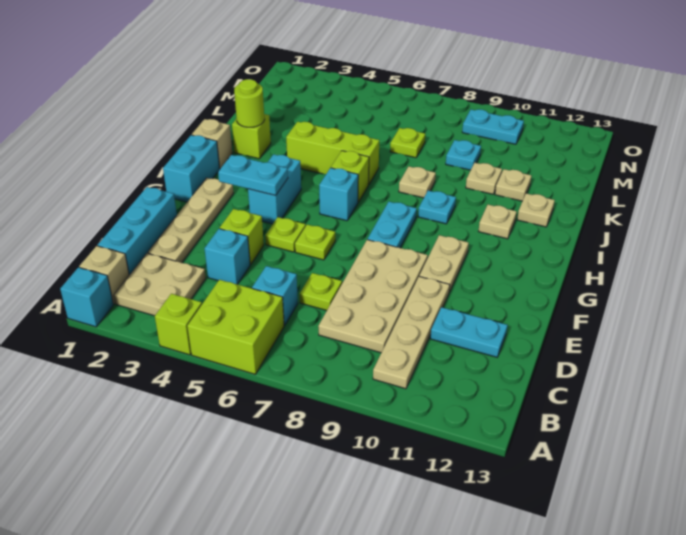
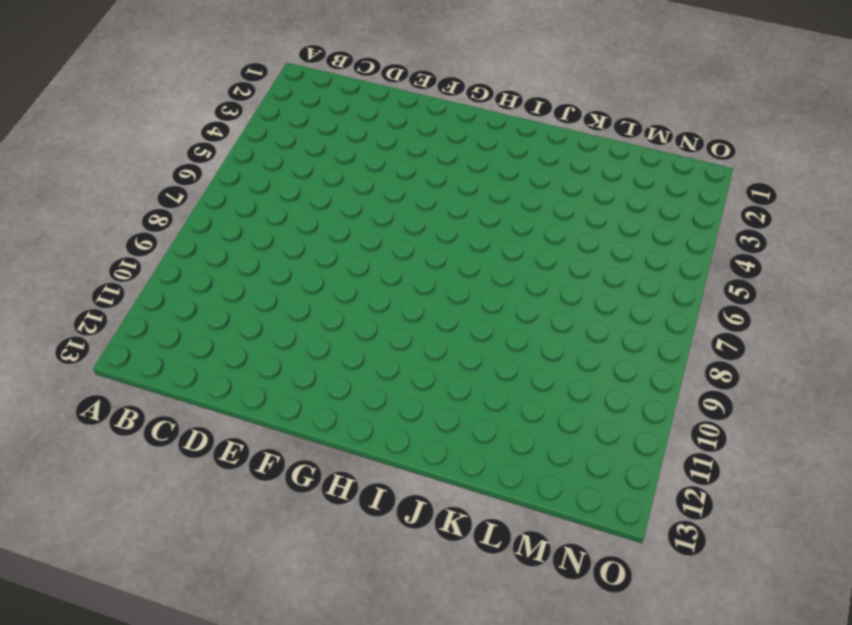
none -> cyan 1x1 brick [60,267,113,327]
none -> lime 1x1 brick [155,294,202,355]
none -> lime 2x2 brick [187,280,284,374]
none -> tan 1x1 brick [79,246,129,304]

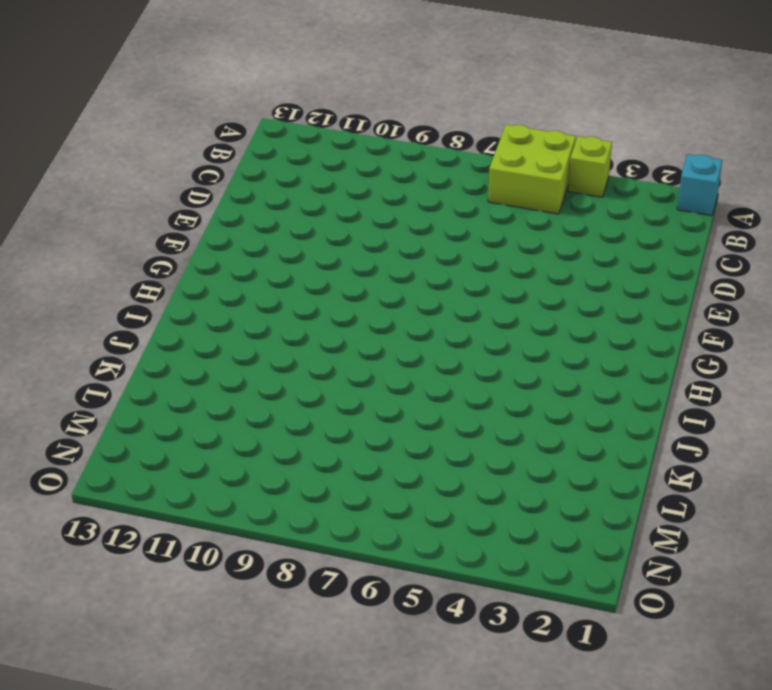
none -> tan 1x1 brick [79,246,129,304]
none -> tan 2x2 plate [114,253,206,316]
none -> tan 1x4 plate [373,276,450,389]
none -> cyan 1x3 brick [98,187,177,275]

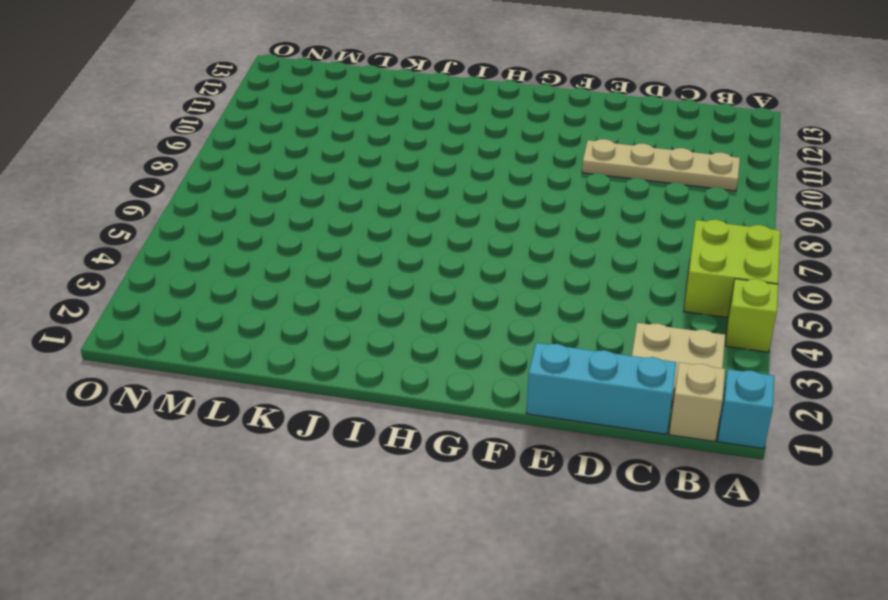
none -> cyan 1x1 brick [252,266,298,325]
none -> tan 2x4 plate [318,240,428,353]
none -> tan 1x4 plate [148,178,233,263]
none -> cyan 1x1 brick [205,229,250,284]

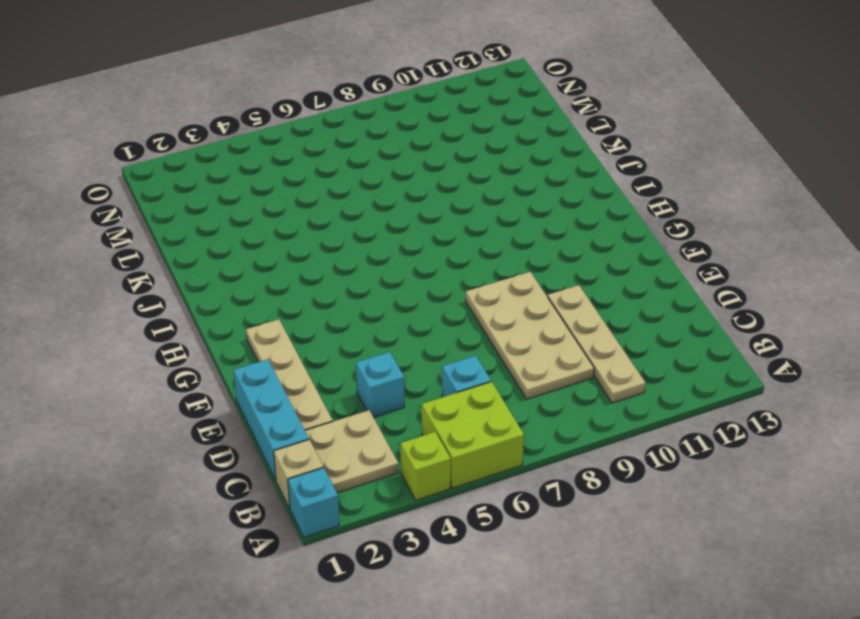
none -> lime 1x1 plate [300,273,342,310]
none -> cyan 1x2 plate [430,307,507,357]
none -> lime 1x1 brick [220,209,264,264]
none -> lime 1x1 plate [265,217,306,252]

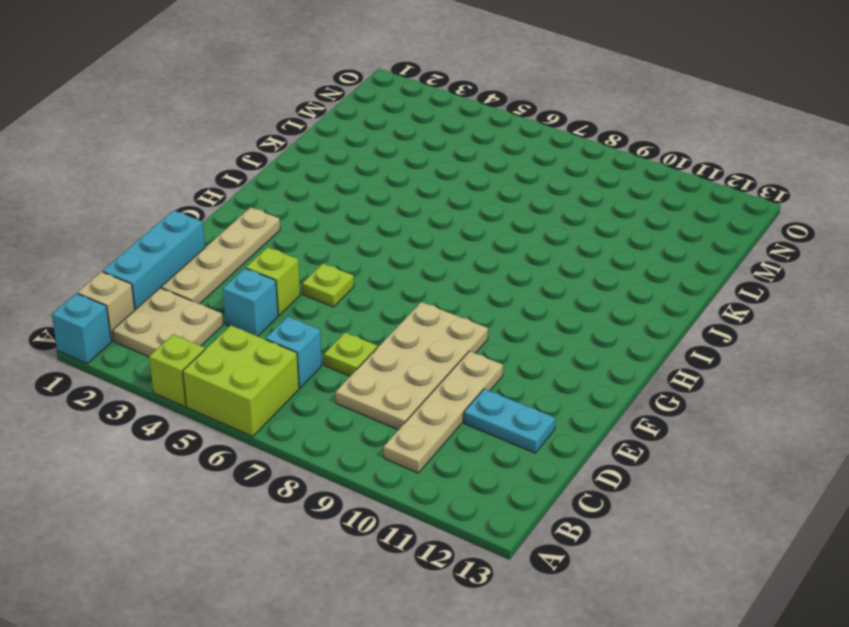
none -> lime 1x1 plate [295,225,335,260]
none -> tan 1x2 plate [419,235,469,292]
none -> cyan 1x2 brick [163,135,220,202]
none -> cyan 1x2 brick [248,154,301,224]

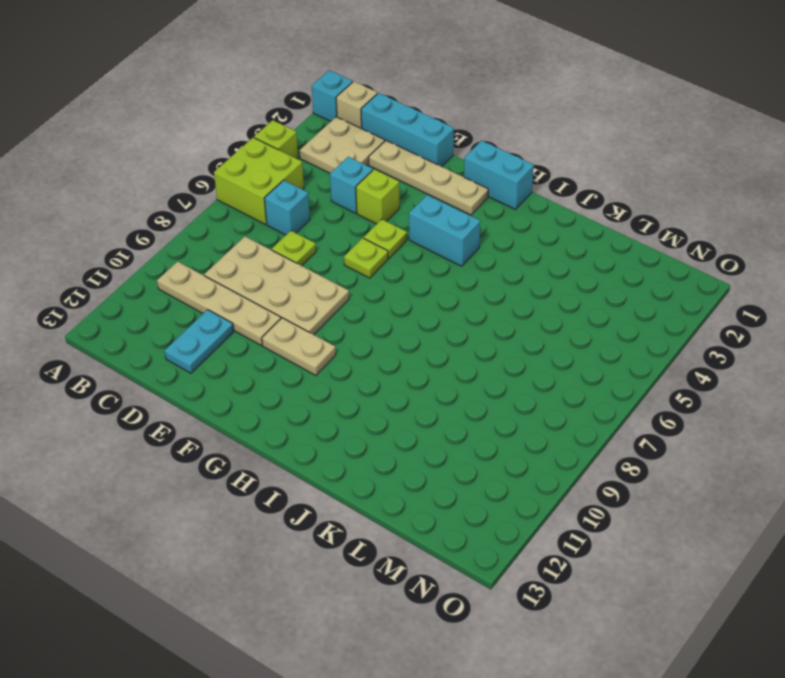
none -> cyan 1x2 plate [368,202,417,248]
none -> cyan 1x1 brick [319,168,358,221]
none -> tan 1x1 brick [192,119,232,169]
none -> lime 1x1 brick [331,151,369,202]

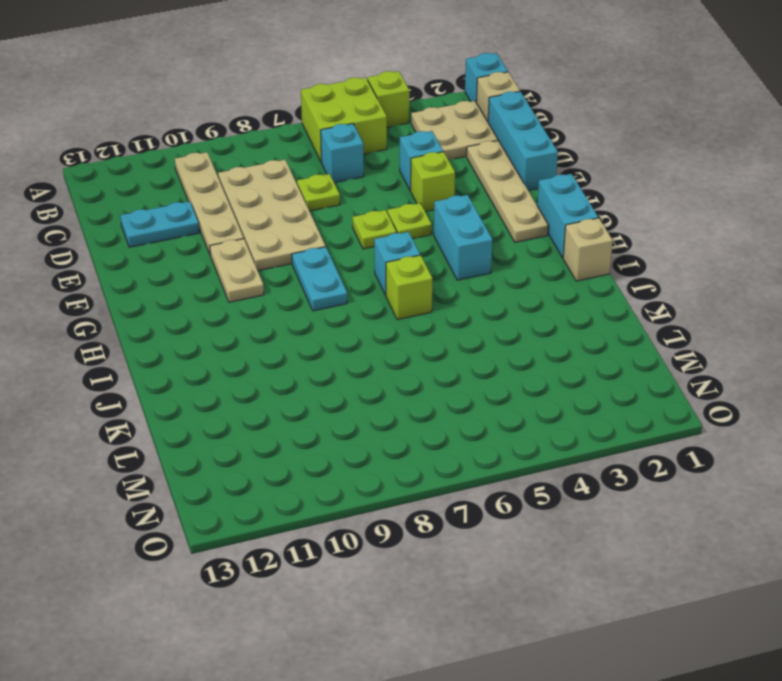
none -> cyan 1x1 plate [418,190,456,224]
none -> tan 1x1 plate [479,205,517,239]
none -> lime 1x1 brick [232,114,271,159]
none -> lime 1x3 brick [286,122,379,185]

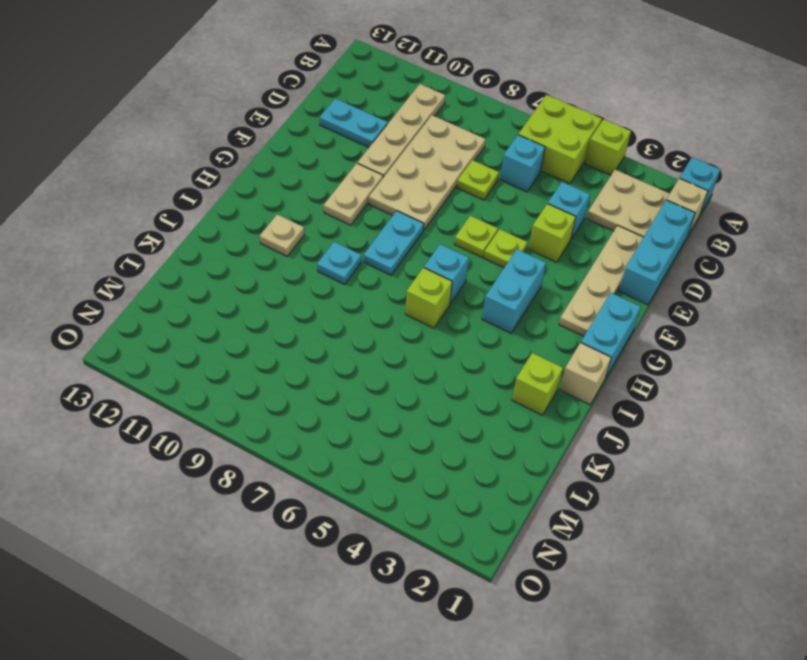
none -> lime 1x3 brick [286,122,379,185]
none -> tan 1x1 plate [399,166,436,198]
none -> tan 1x1 plate [517,193,555,227]
none -> tan 1x1 plate [466,163,502,194]

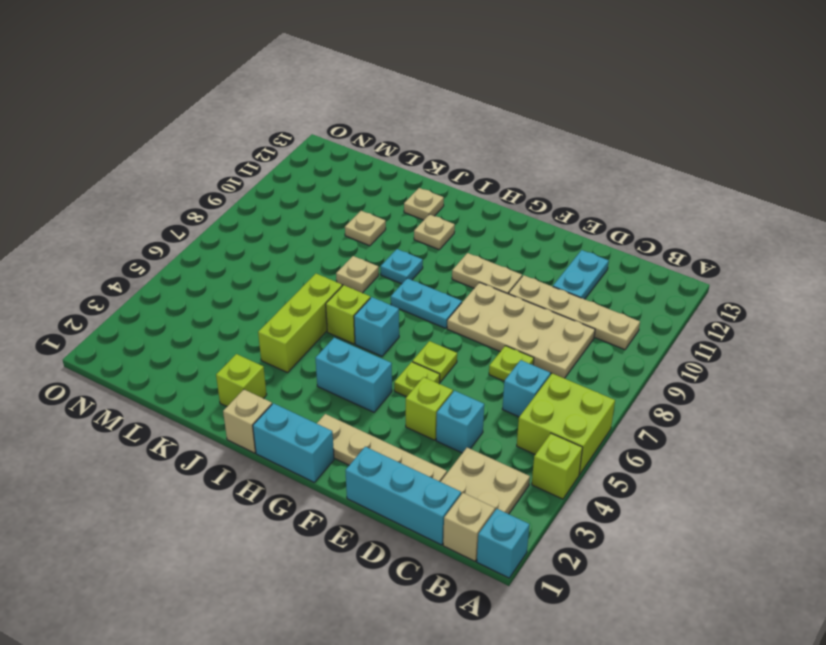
none -> tan 1x1 plate [495,169,531,201]
none -> lime 1x1 plate [390,128,425,158]
none -> cyan 1x1 plate [446,140,481,170]
none -> cyan 1x2 plate [462,109,524,144]

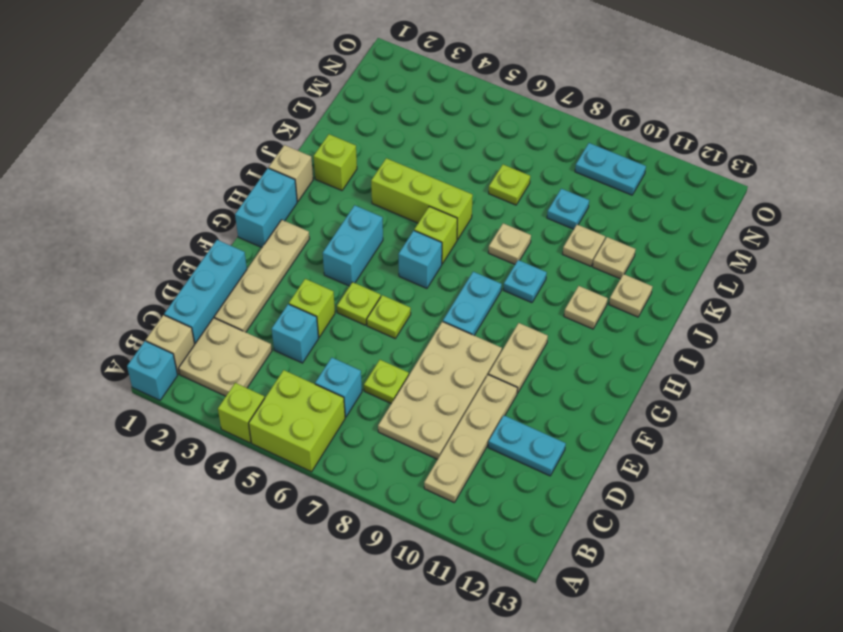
none -> cyan 1x2 plate [218,155,288,195]
none -> lime 1x1 round brick [234,79,265,127]

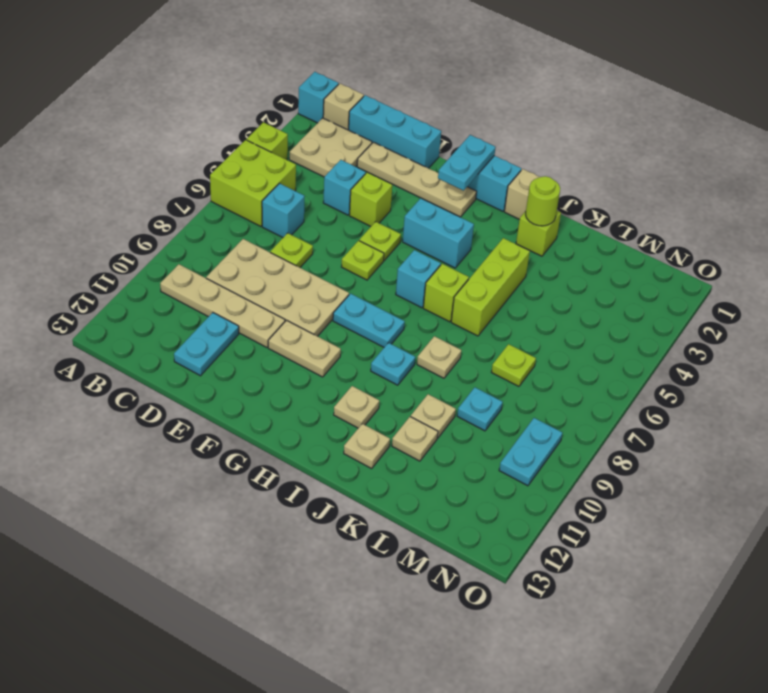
cyan 1x2 plate [438,135,496,191] -> cyan 1x2 plate moved to [218,155,288,195]

